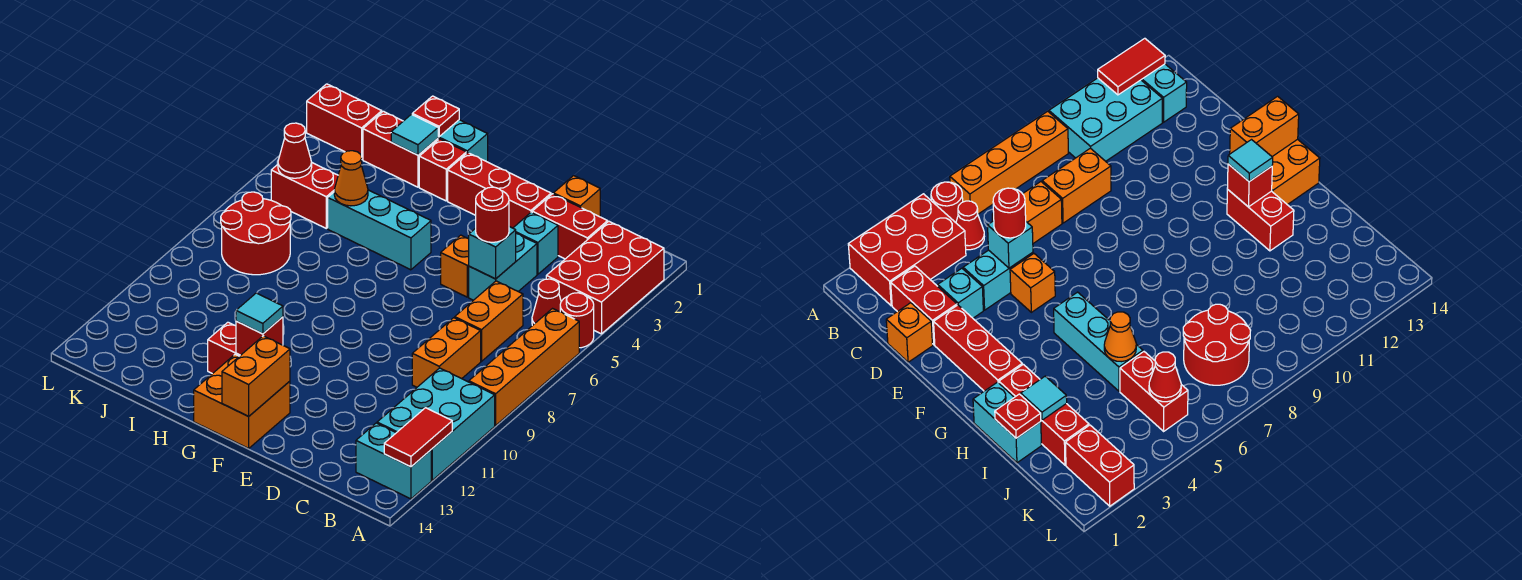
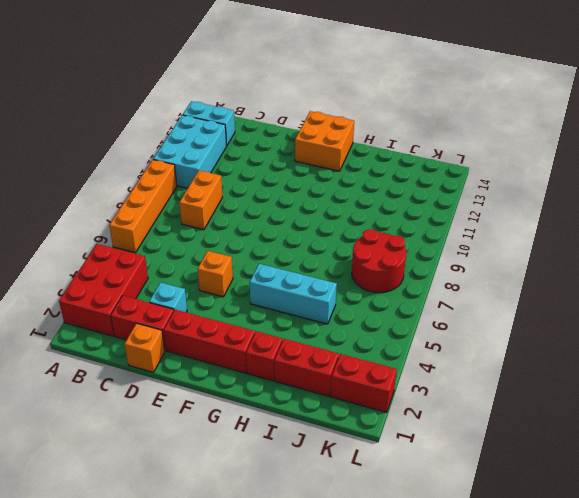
none -> red 1x1 round brick [560,293,594,348]
none -> red 1x1 cone [532,279,561,326]
none -> orange 1x2 brick [455,281,523,361]
none -> cyan 1x2 brick [469,234,537,300]

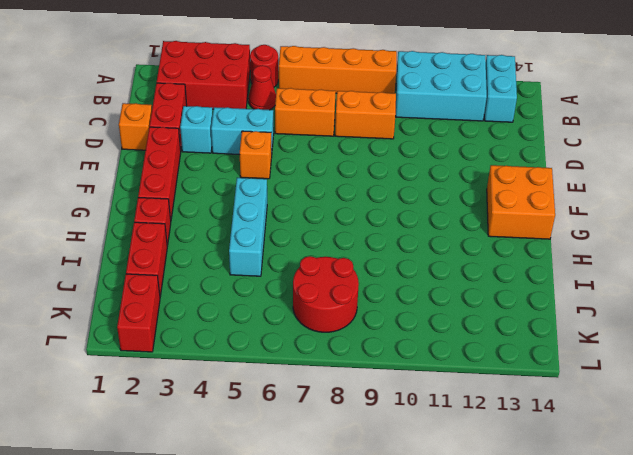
none -> red 1x2 brick [208,322,240,374]
none -> cyan 1x2 brick [438,120,488,162]
none -> red 1x2 brick [271,163,338,228]
none -> red 1x2 tile [384,408,452,467]

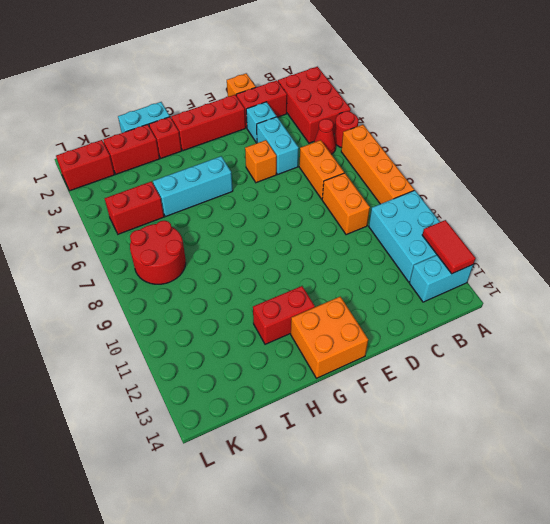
none -> cyan 1x1 brick [469,227,516,279]
none -> orange 1x2 brick [222,336,290,416]
none -> red 1x1 brick [236,317,283,355]
none -> red 1x1 plate [412,96,459,137]

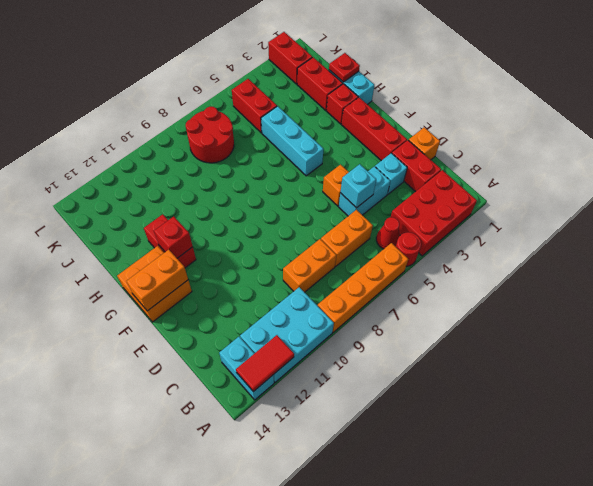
none -> cyan 1x1 tile [391,114,438,155]
none -> orange 1x1 cone [334,151,368,206]
none -> red 1x1 cone [278,123,312,178]
none -> red 1x1 round brick [476,187,509,242]

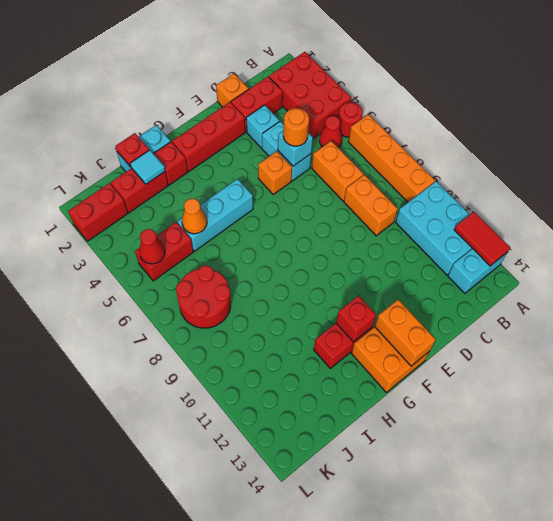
orange 1x1 round brick [283,108,309,146] -> red 1x1 round brick [476,187,509,242]
none -> cyan 1x1 tile [236,293,283,334]

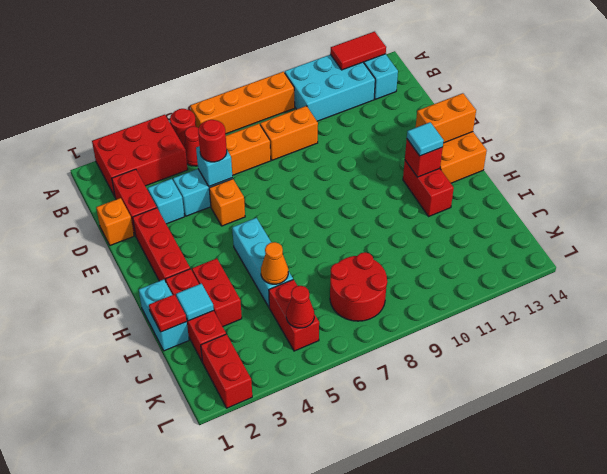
red 1x2 brick [192,258,242,327] -> none

